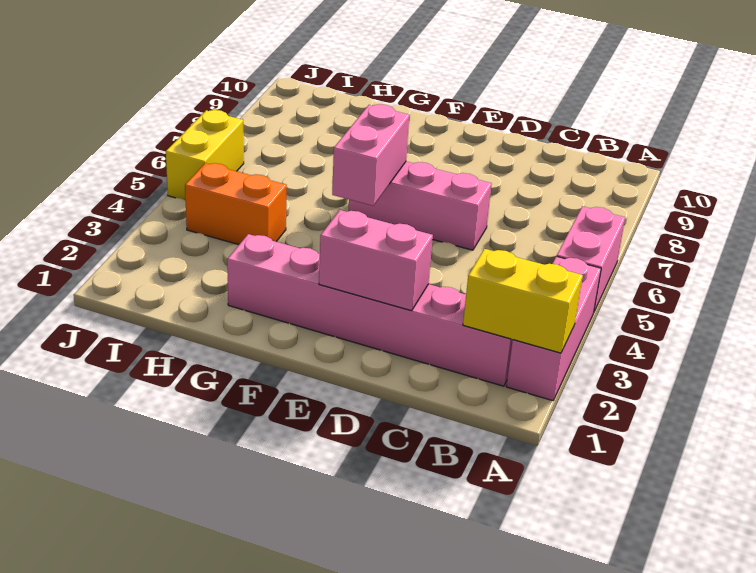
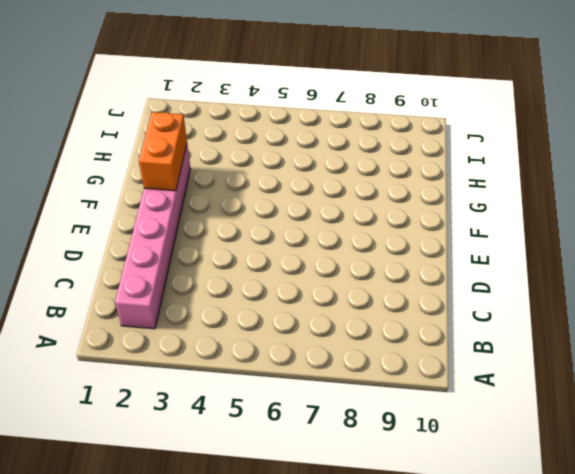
orange 1x2 brick [139,112,187,191] -> orange 1x2 brick moved to [185,163,287,245]
none -> pink 1x3 brick [506,256,601,401]
none -> pink 1x2 brick [557,206,625,311]

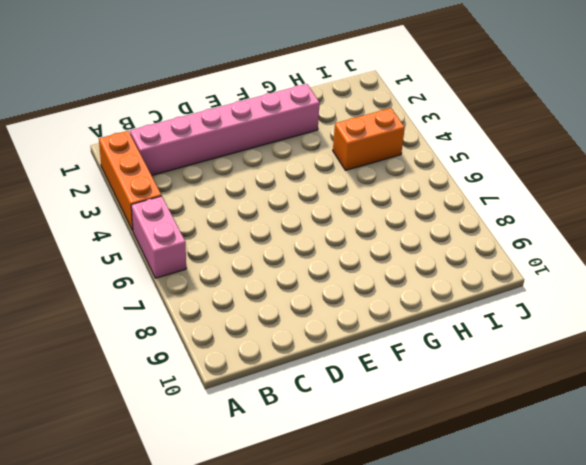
orange 1x3 brick [99,131,162,231] -> pink 1x3 brick [506,256,601,401]
none -> pink 1x3 brick [348,161,492,250]
none -> yellow 1x2 brick [166,110,244,201]

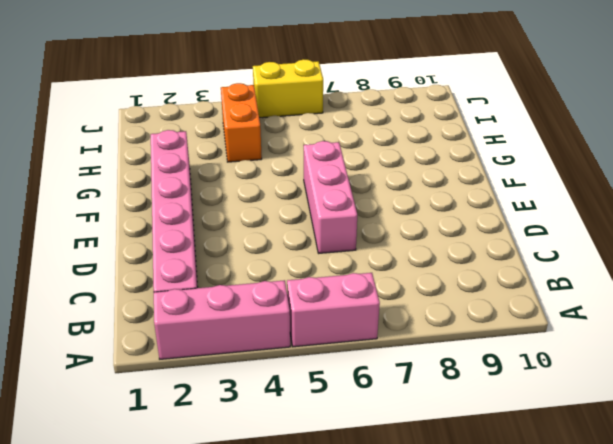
none -> yellow 1x2 brick [463,249,583,353]
none -> pink 1x2 brick [319,210,433,311]

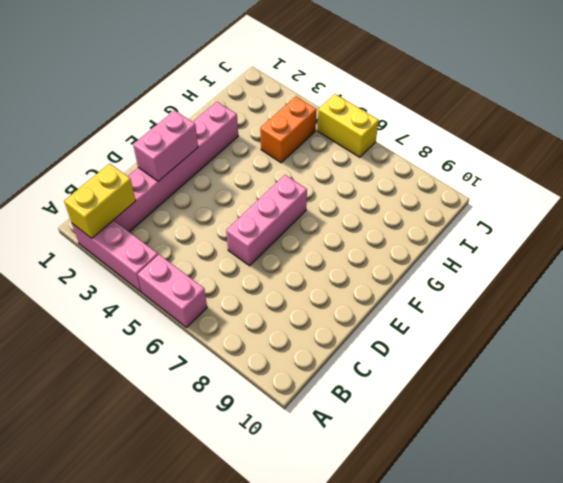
none -> pink 1x2 brick [332,104,409,206]

